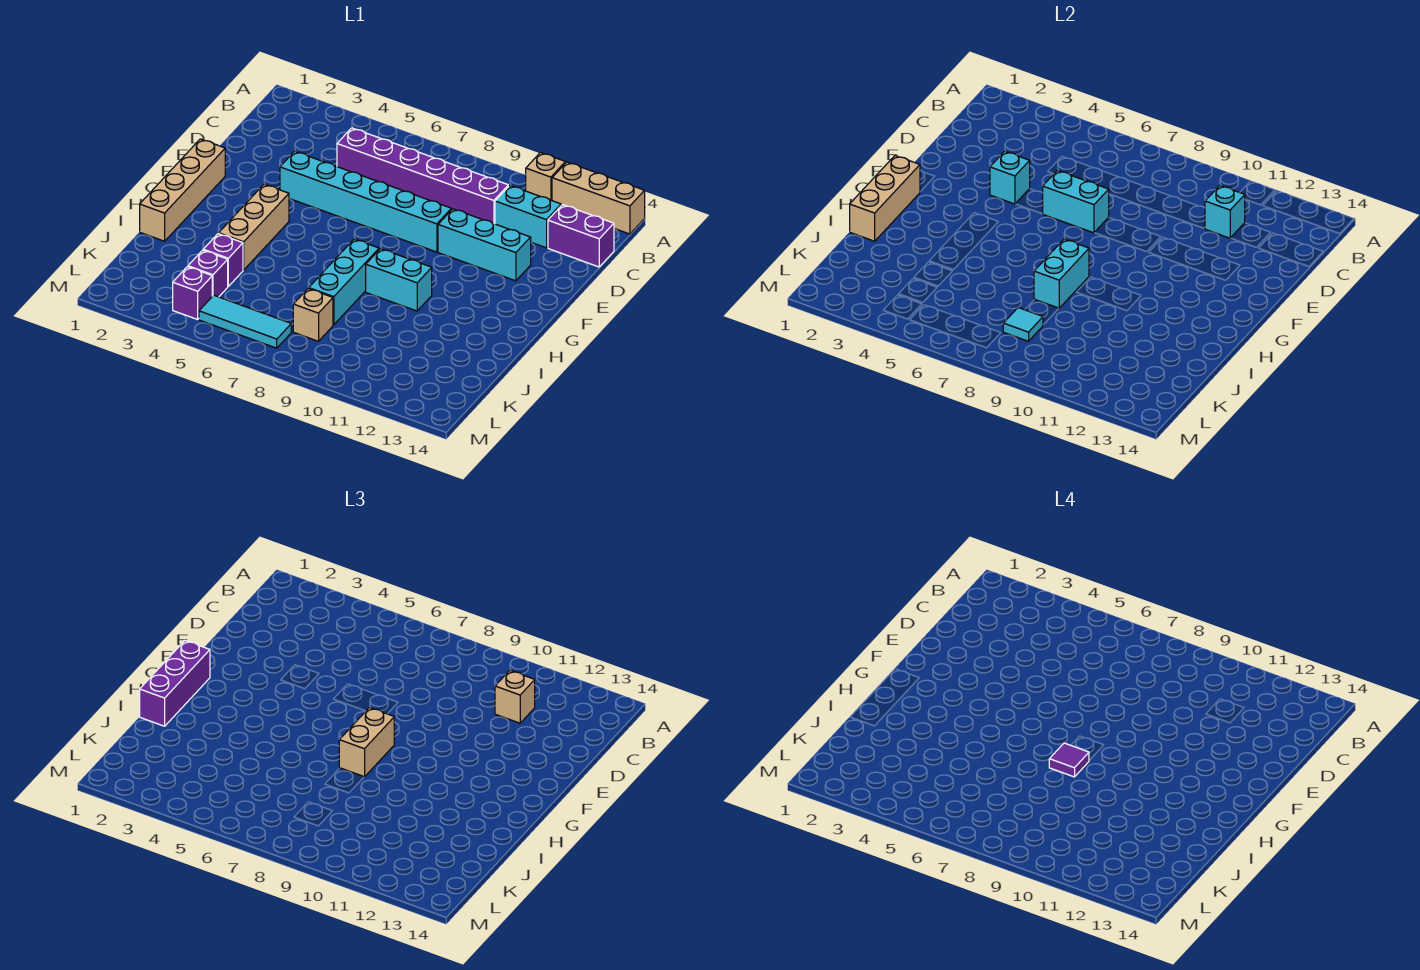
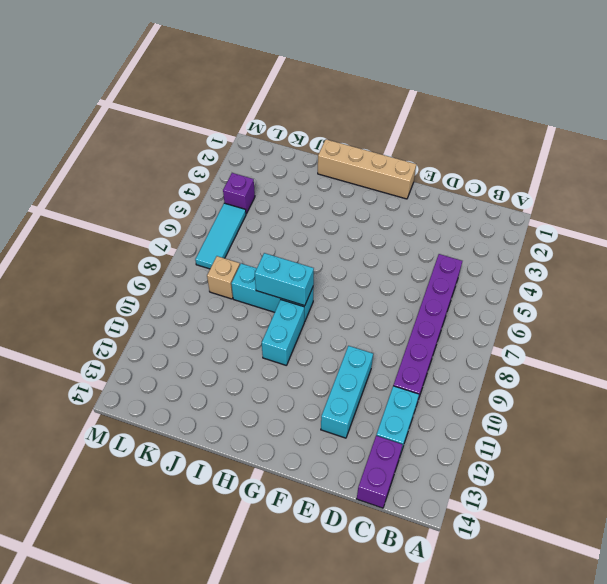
none -> tan 1x1 brick [526,153,565,201]
none -> tan 1x3 brick [552,162,645,234]
none -> cyan 1x6 brick [280,151,451,252]

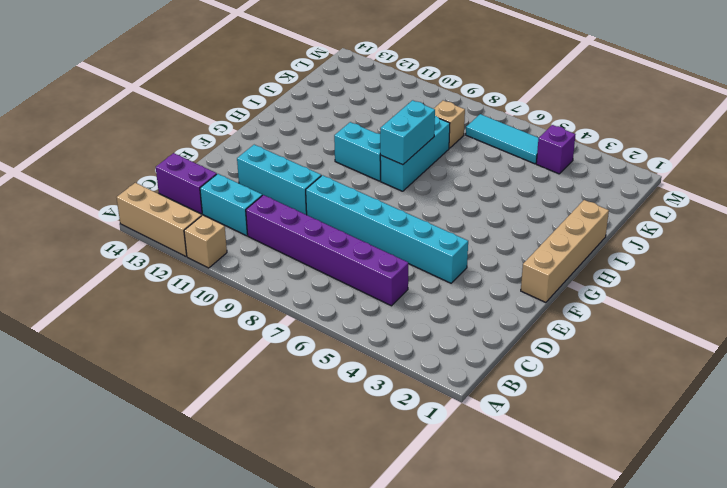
none -> tan 1x3 brick [219,184,289,270]
none -> purple 1x1 brick [203,234,243,286]
none -> purple 1x1 brick [188,250,228,297]

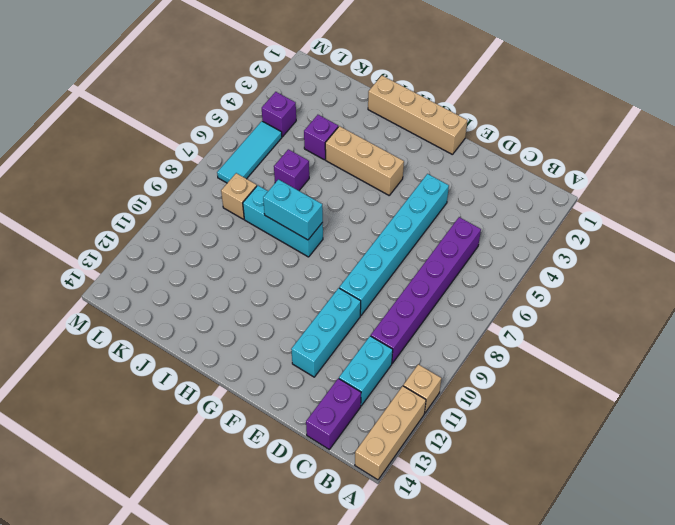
purple 1x1 brick [274,149,309,191] -> purple 1x1 brick moved to [188,250,228,297]
none -> cyan 1x2 brick [366,249,432,311]
none -> cyan 1x1 brick [1205,186,1245,238]
none -> cyan 1x1 brick [990,151,1030,204]

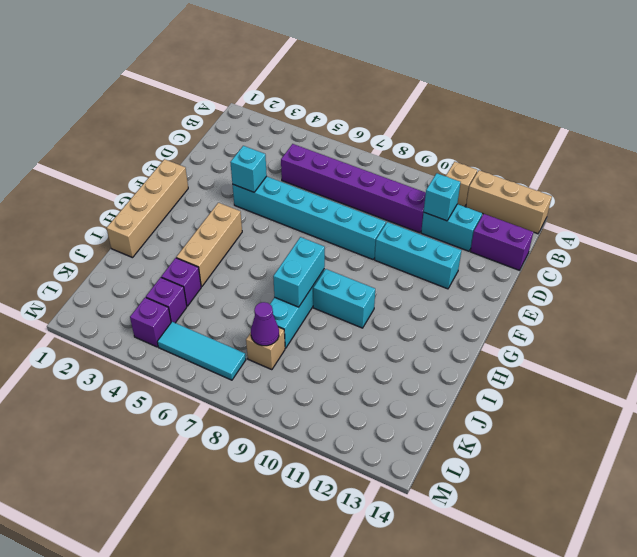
purple 1x1 cone [251,302,279,346] -> cyan 1x1 tile [1003,308,1043,341]
none -> cyan 1x2 brick [1043,171,1109,233]
none -> tan 1x3 brick [850,156,920,241]
none -> tan 1x1 brick [495,671,535,723]

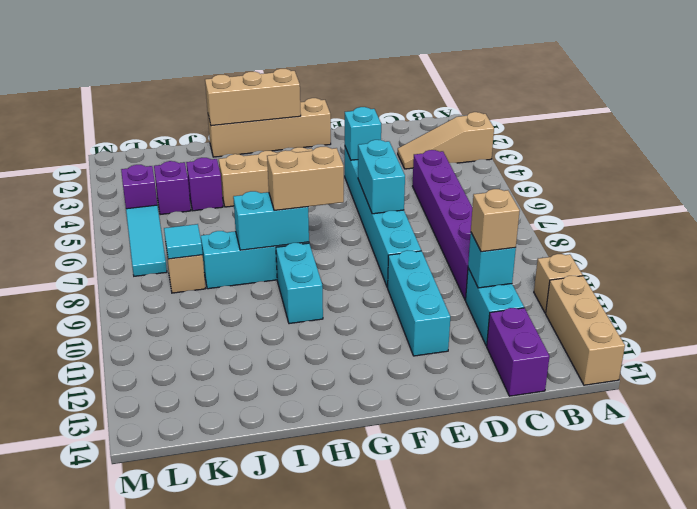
tan 1x3 slope [398,112,494,169] -> none
none -> purple 1x3 brick [140,641,210,726]
none -> purple 1x1 tile [1049,743,1089,777]

